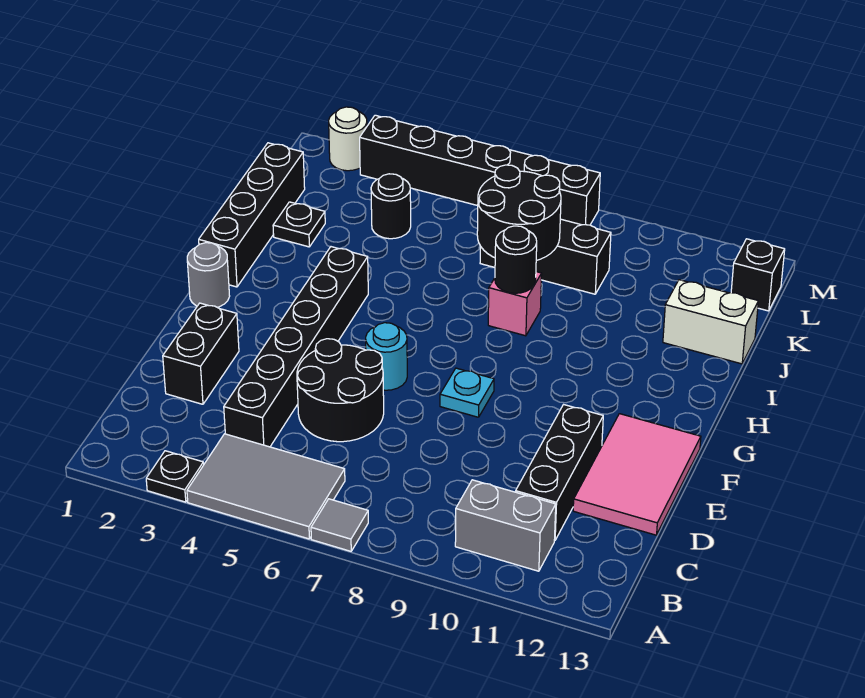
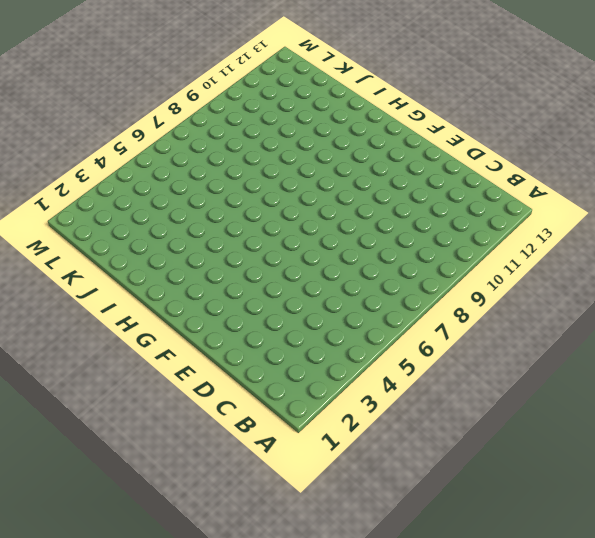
none -> black 1x1 plate [146,451,204,502]
none -> grey 2x3 tile [187,434,345,539]
none -> grey 1x1 tile [311,499,368,551]

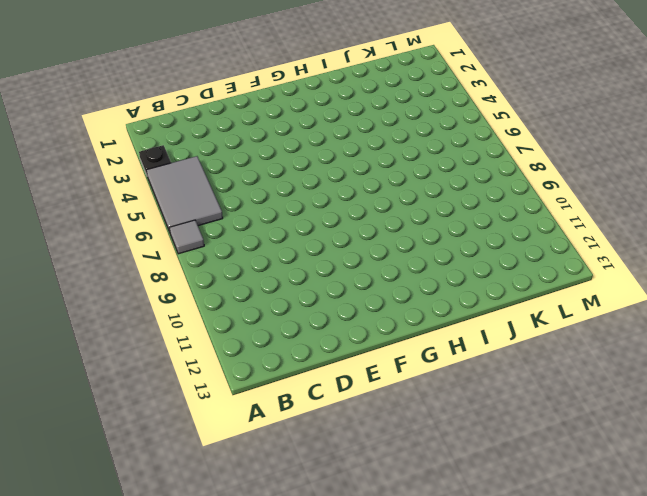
none -> grey 1x2 brick [455,480,556,571]
none -> black 1x6 brick [224,247,368,447]
none -> black 1x3 brick [516,405,603,541]

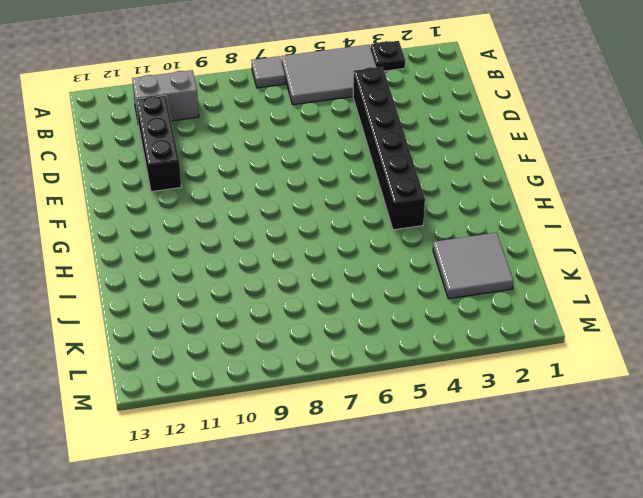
grey 2x2 tile [433,233,513,299] -> black 1x1 plate [273,202,325,247]
none -> black 1x2 brick [163,303,239,404]
none -> black 2x2 round brick [297,339,384,442]
none -> pink 2x3 tile [573,414,701,535]

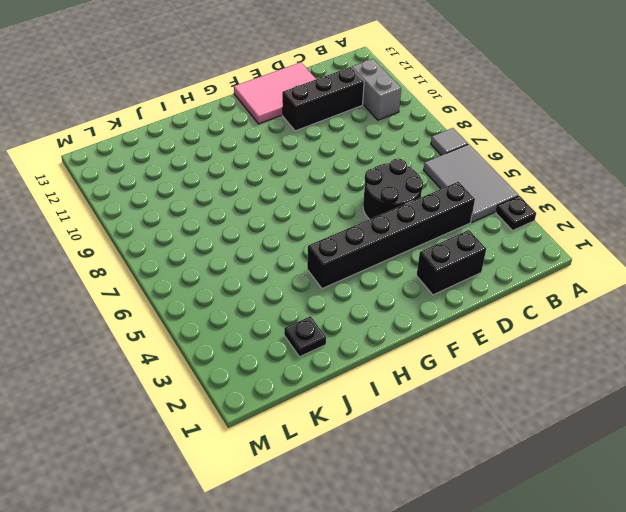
none -> cyan 1x1 round brick [366,323,407,390]
none -> cyan 1x1 plate [440,368,494,417]
none -> grey 1x1 round brick [187,243,230,307]

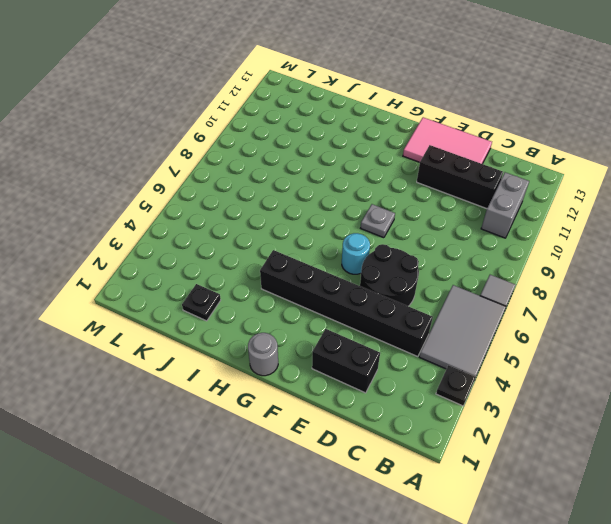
grey 1x1 plate [361,204,395,238] -> cyan 1x1 plate [440,368,494,417]
none -> black 1x4 brick [199,143,305,287]
none -> pink 1x1 brick [488,272,542,336]
none -> white 1x2 brick [663,280,758,364]

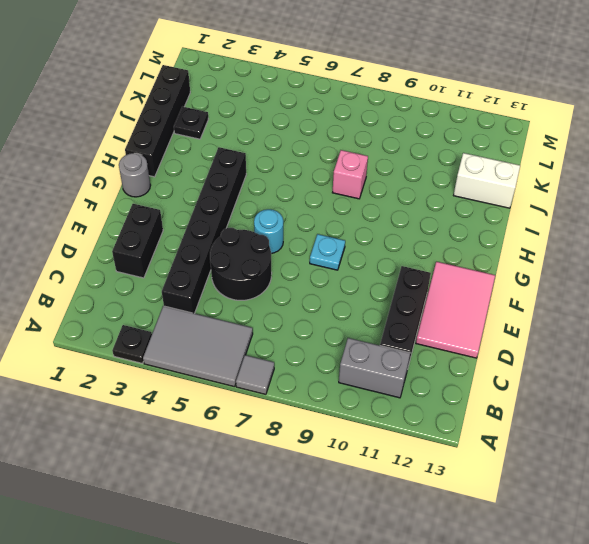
none -> black 1x1 round brick [371,174,411,239]
none -> black 1x3 brick [480,219,611,294]
none -> black 1x1 brick [731,239,785,311]

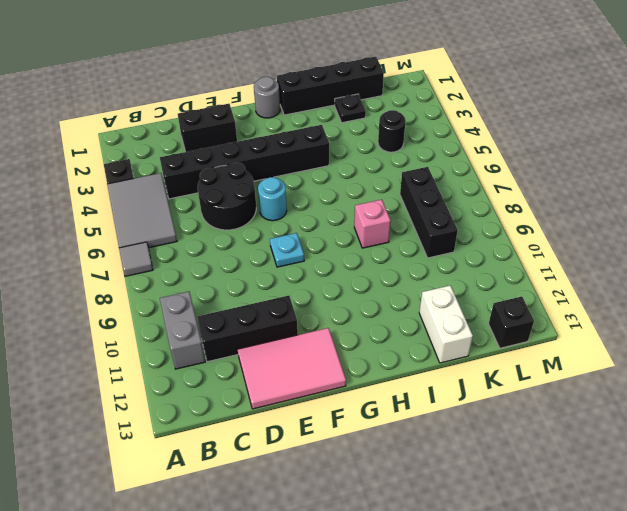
none -> white 1x1 round brick [329,107,367,171]
none -> black 1x6 brick [360,115,600,225]
none -> black 1x1 round brick [495,226,537,293]

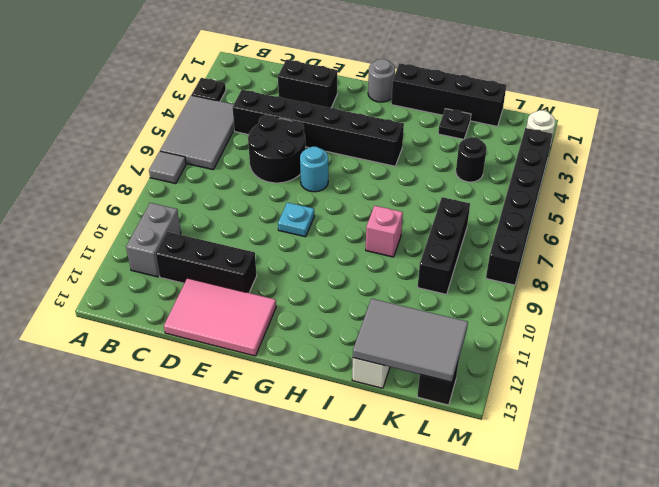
grey 2x3 tile [353,299,468,382] -> none
none -> black 1x1 round brick [495,226,537,293]
none -> black 2x2 round brick [477,165,561,261]

